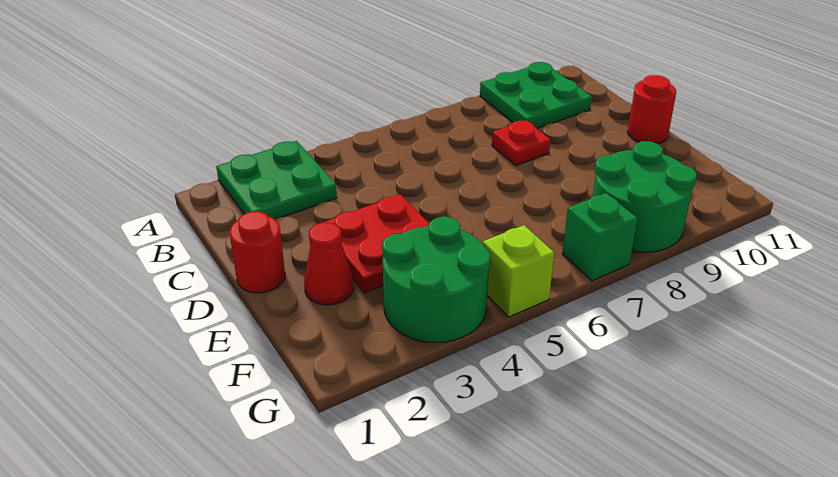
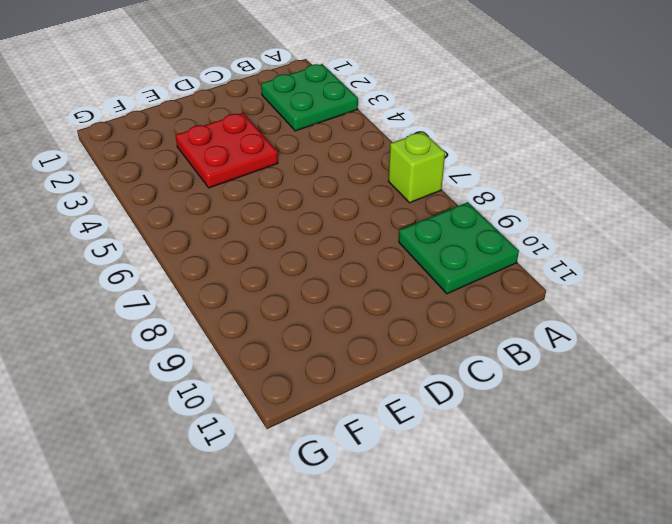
lime 1x1 brick [388,132,445,203] -> lime 1x1 brick moved to [483,225,554,317]
none -> red 1x1 plate [492,120,551,165]
none -> red 1x1 round brick [230,211,285,293]

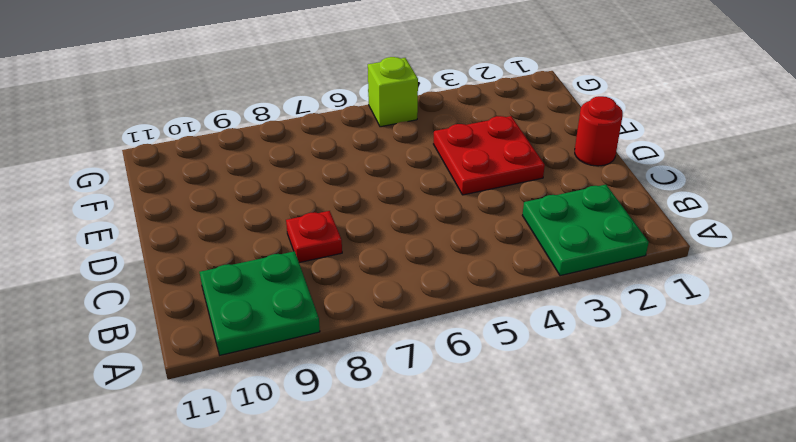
none -> red 1x1 round brick [628,75,676,144]
none -> red 1x1 cone [304,222,353,305]

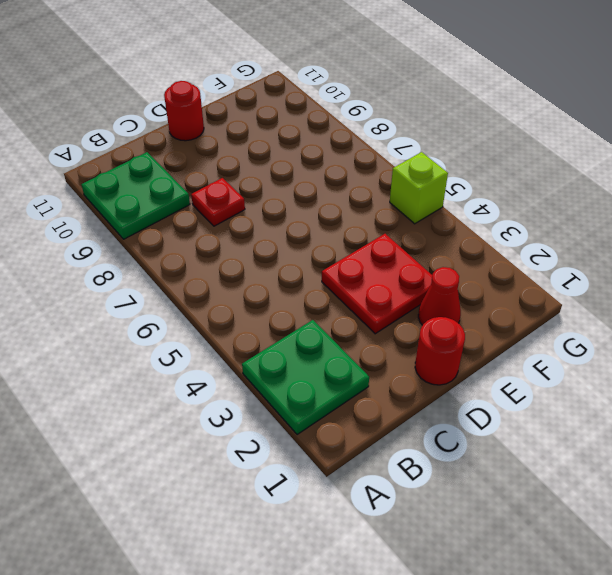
none -> green 2x2 round brick [382,217,490,342]
none -> green 2x2 round brick [593,141,697,252]

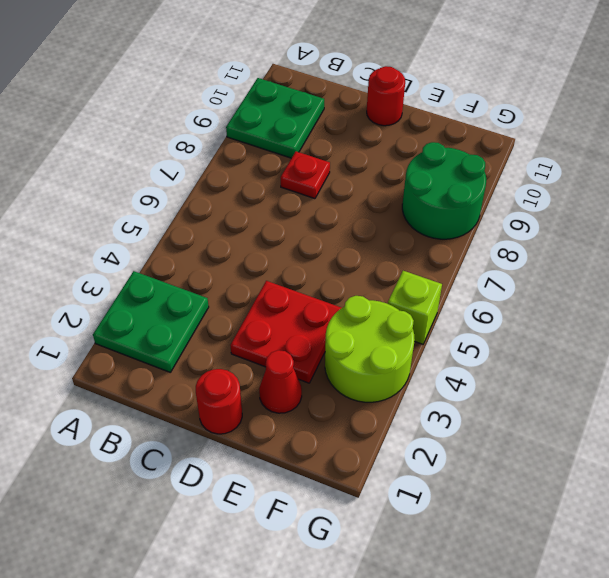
lime 2x2 round brick [325,296,415,402] -> green 2x2 round brick [382,217,490,342]
none -> green 1x1 brick [562,193,637,281]

